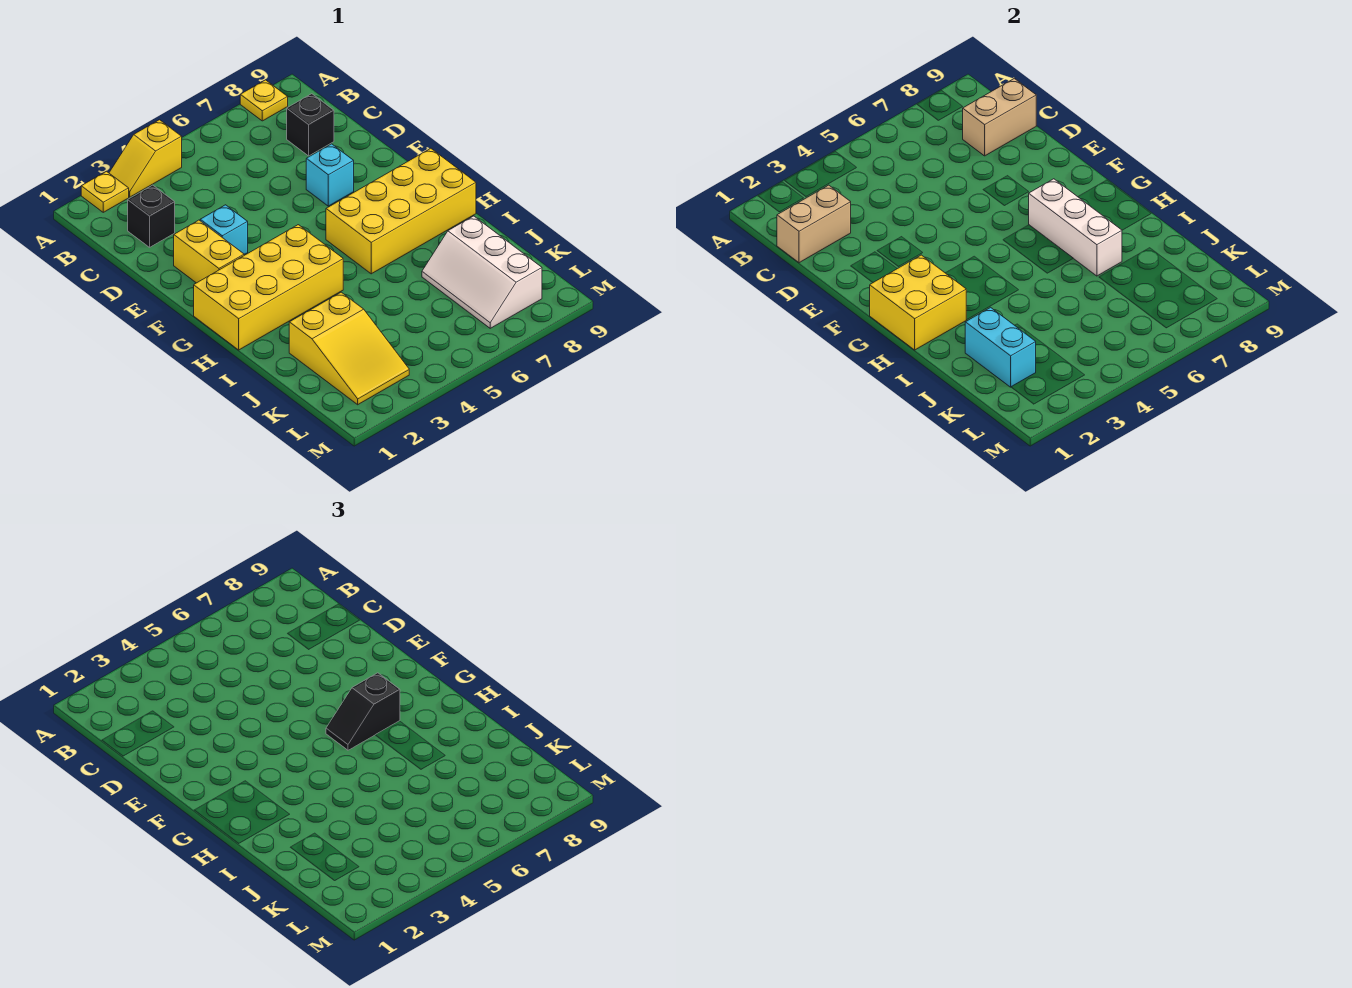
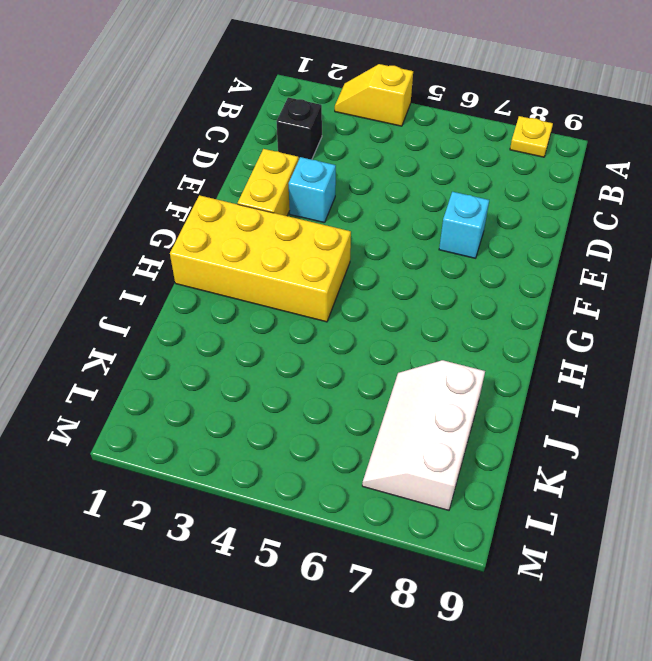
none -> yellow 1x1 plate [81,171,129,212]
none -> black 1x1 brick [287,94,334,156]
none -> yellow 2x4 brick [326,148,476,274]

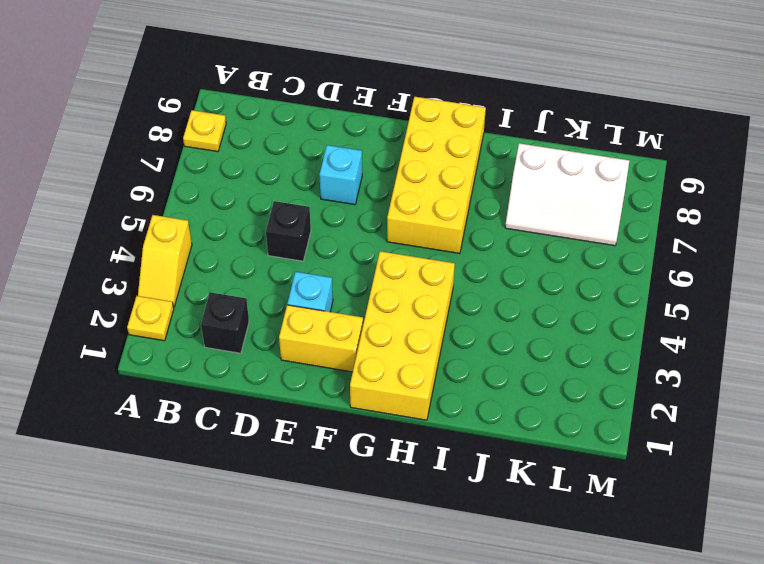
black 1x1 brick [266,201,311,261] -> black 1x1 brick moved to [287,94,334,156]
none -> yellow 2x3 slope [289,292,409,405]
none -> tan 1x2 brick [777,185,851,263]
none -> tan 1x2 brick [963,78,1036,156]

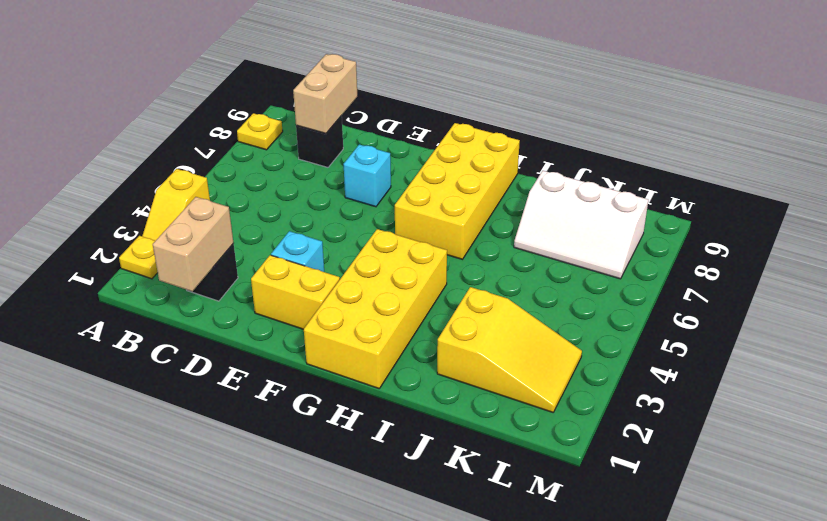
none -> yellow 2x2 brick [870,255,966,350]
none -> white 1x3 brick [1029,179,1122,276]
none -> cyan 1x2 brick [965,307,1036,387]

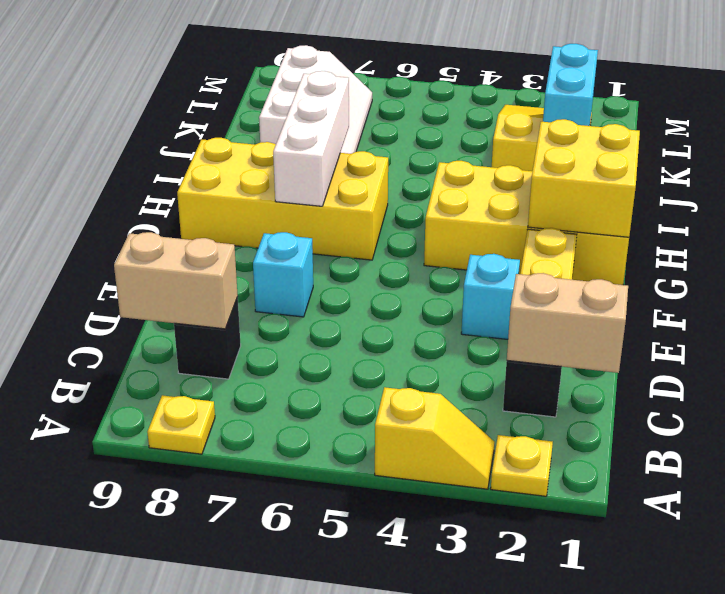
none -> black 1x2 slope [326,673,400,750]

